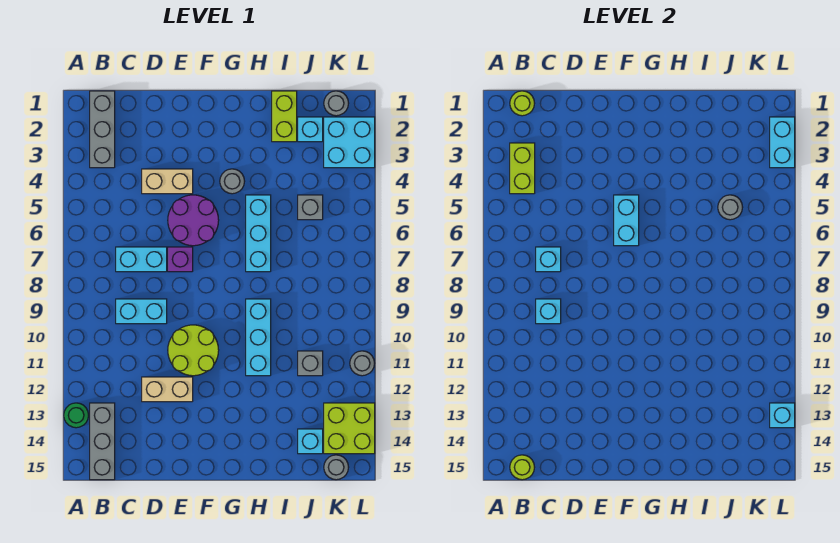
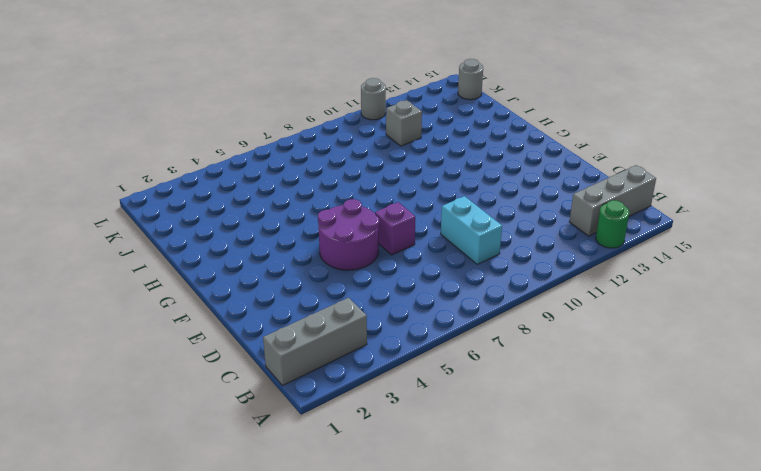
none -> cyan 1x2 brick [116,247,167,272]
none -> tan 1x2 brick [142,169,193,194]
none -> tan 1x2 brick [142,377,193,402]
none -> lime 2x2 round brick [168,325,219,376]

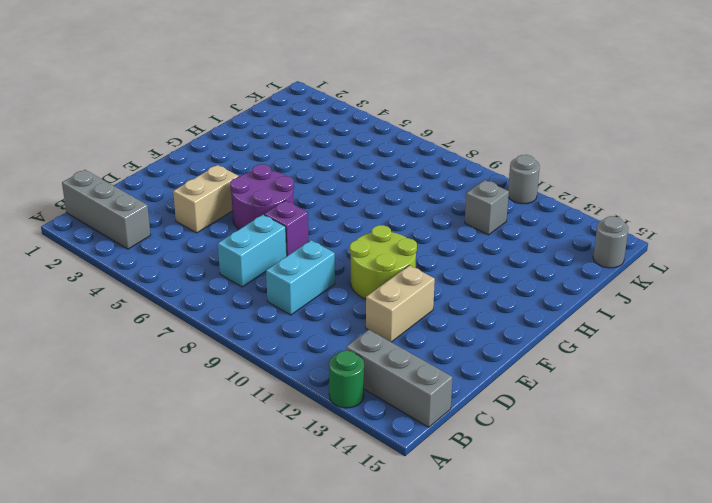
none -> grey 1x1 round brick [220,169,245,194]
none -> cyan 1x3 brick [246,195,271,272]
none -> cyan 1x3 brick [246,299,271,376]
none -> lime 1x2 brick [272,91,297,142]

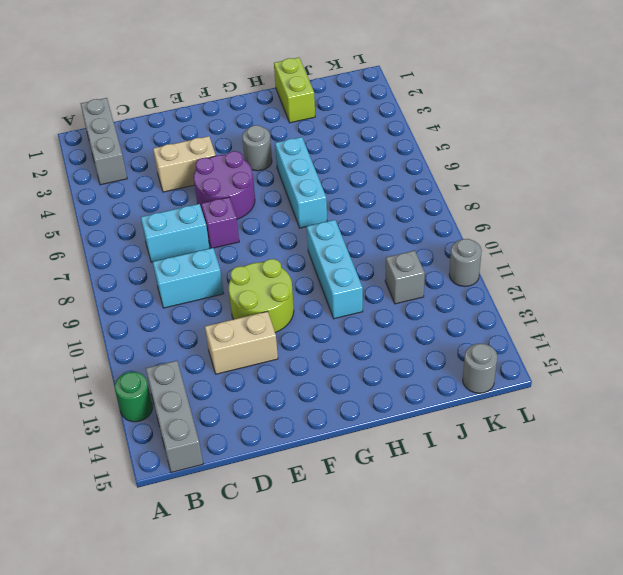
none -> cyan 1x1 brick [298,117,323,142]
none -> grey 1x1 brick [298,195,323,220]
none -> cyan 1x1 brick [298,429,323,454]
none -> grey 1x1 round brick [324,91,349,116]

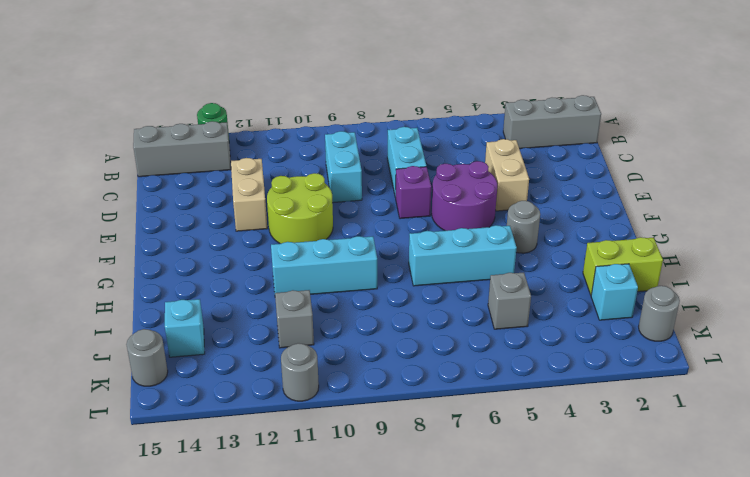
none -> cyan 2x2 brick [324,117,375,168]
none -> lime 2x2 brick [324,403,375,454]
none -> lime 1x1 round brick [510,91,535,116]
none -> lime 1x2 brick [510,143,535,194]

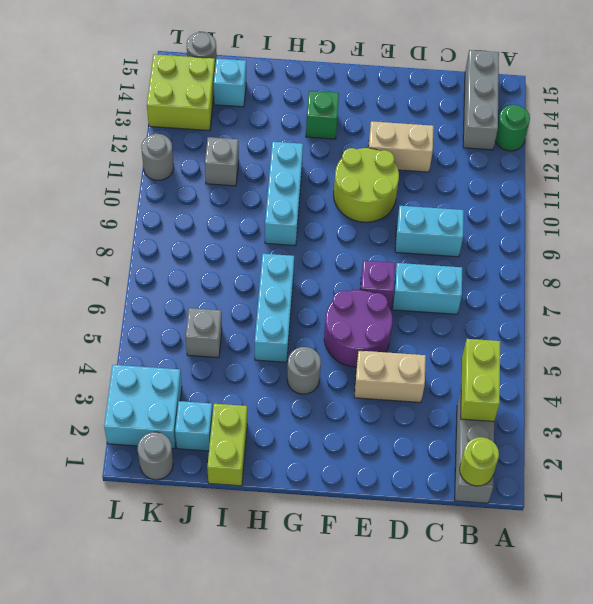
green 1x1 brick [306,91,339,139] -> none
none -> lime 1x1 round brick [510,455,535,480]
none -> cyan 1x1 brick [536,247,561,272]
none -> cyan 1x1 brick [536,299,561,324]
none -> cyan 1x2 brick [614,195,639,246]

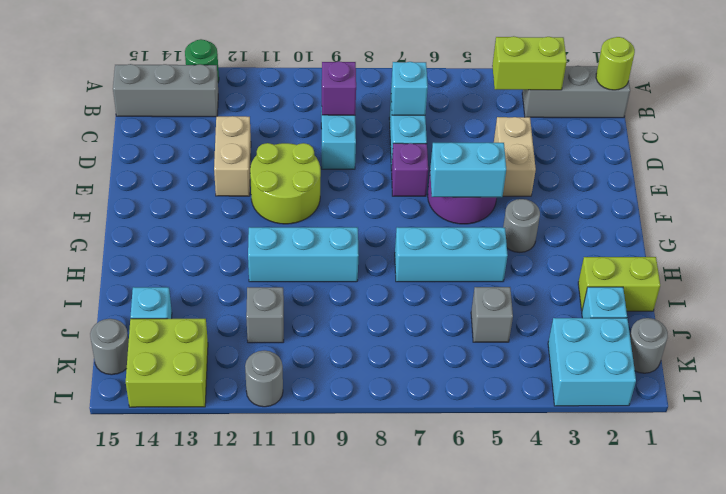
purple 1x1 brick [322,61,356,115] -> cyan 1x1 brick [536,299,561,324]
none -> lime 1x1 round brick [510,455,535,480]
none -> grey 1x1 round brick [718,195,743,220]
none -> cyan 1x2 brick [770,117,795,168]
none -> cyan 1x1 brick [770,403,795,428]

